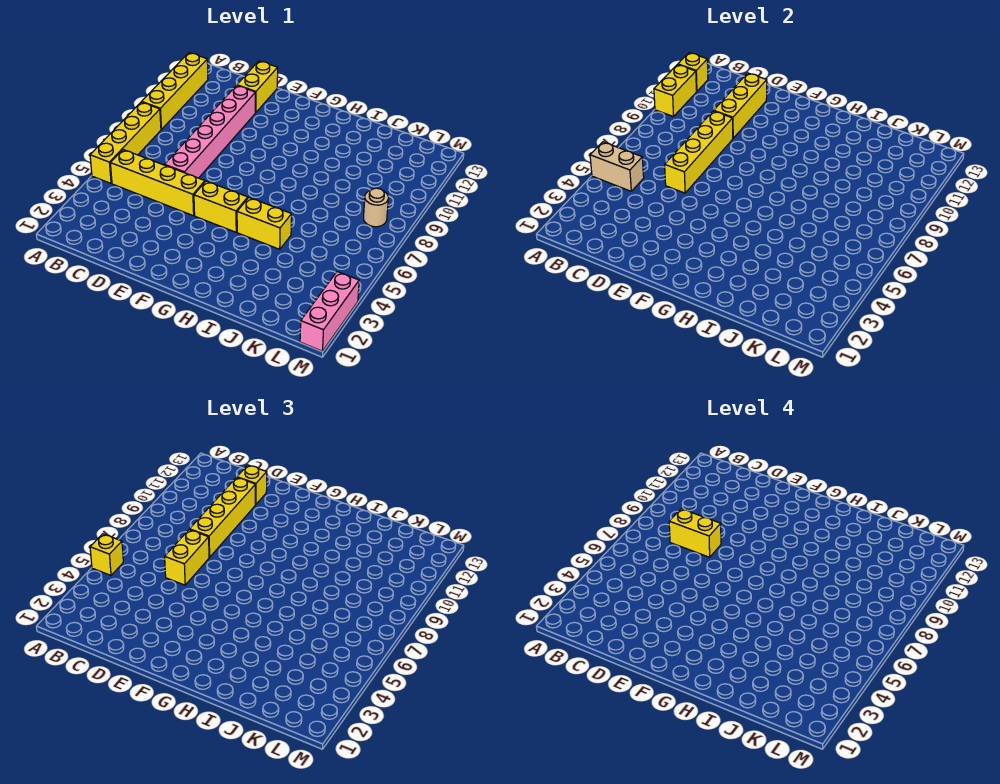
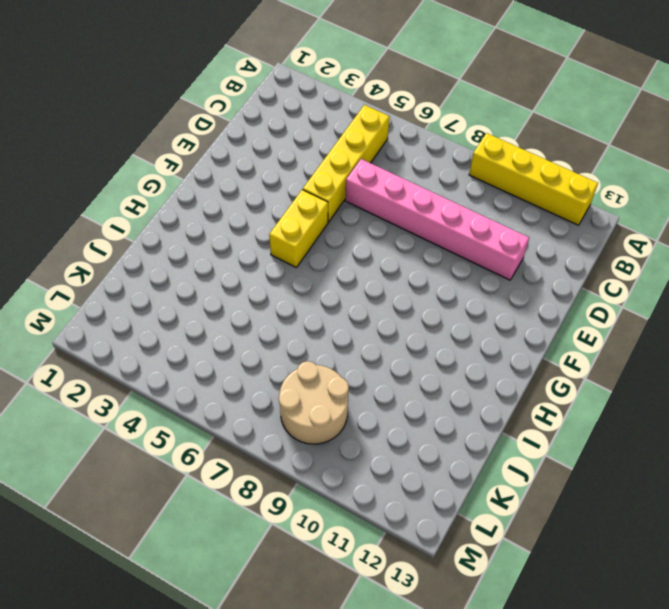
tan 2x2 round brick [279,361,349,444] -> tan 1x1 round brick [364,188,388,227]
none -> yellow 1x4 brick [90,102,161,183]
none -> yellow 1x2 brick [237,61,278,113]
none -> yellow 1x2 brick [237,198,292,249]

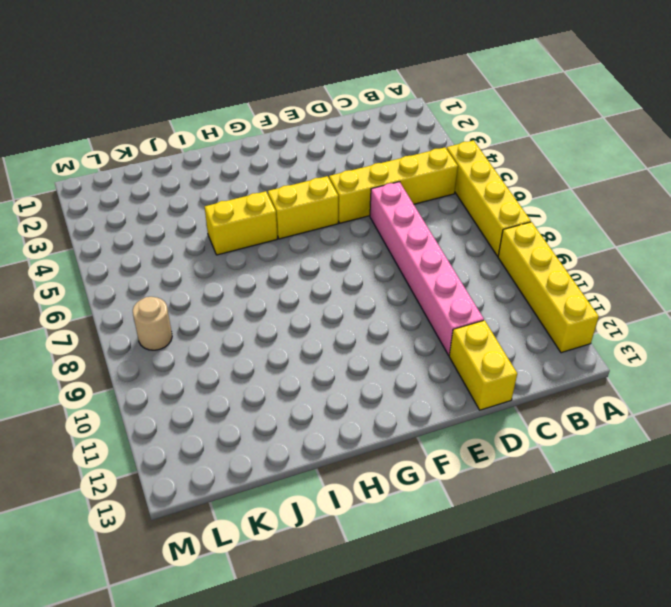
none -> pink 1x3 brick [300,272,359,351]
none -> tan 1x2 brick [590,142,644,191]
none -> yellow 1x2 brick [654,65,696,117]

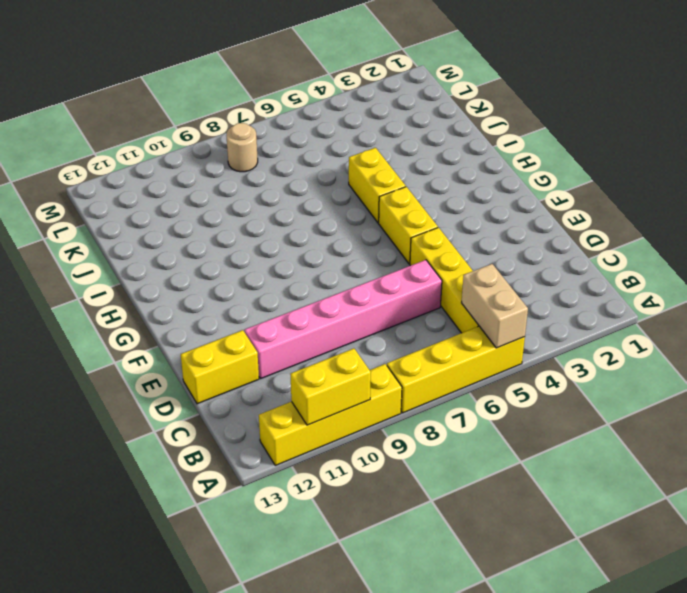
none -> pink 1x3 brick [300,272,359,351]
none -> yellow 1x1 brick [678,53,708,91]
none -> yellow 1x4 brick [665,111,733,193]

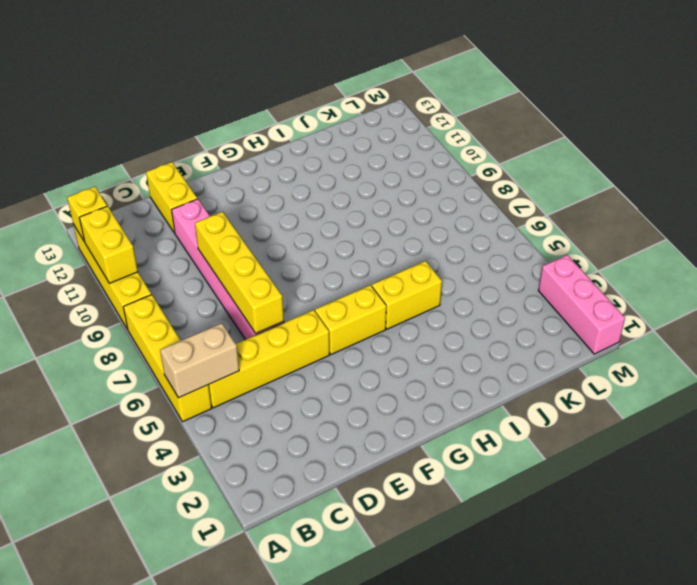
none -> tan 1x1 round brick [364,188,388,227]
none -> yellow 1x3 brick [714,73,767,138]
none -> yellow 1x1 brick [90,534,123,575]

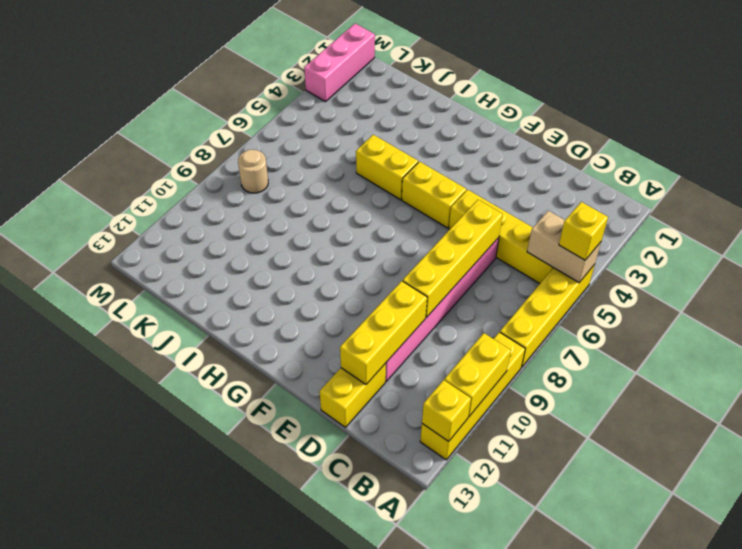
none -> yellow 1x2 brick [165,530,209,585]
none -> yellow 1x4 brick [190,478,255,557]
none -> yellow 1x1 brick [237,465,267,505]

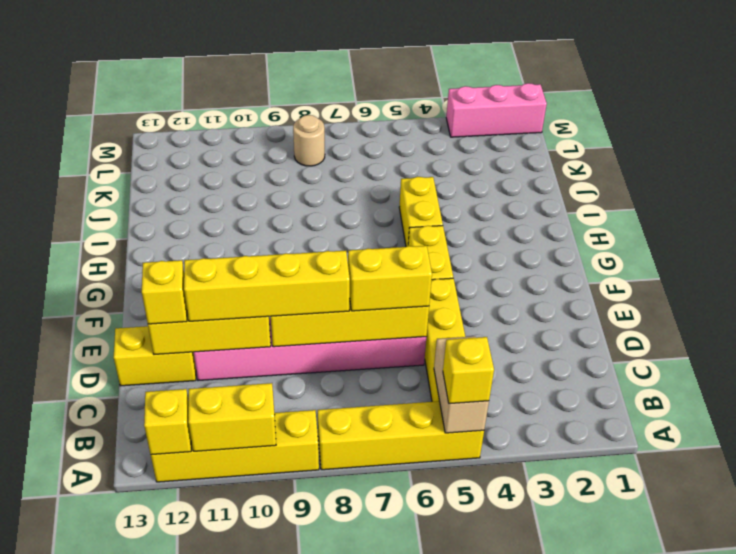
none -> yellow 1x2 brick [669,509,721,557]

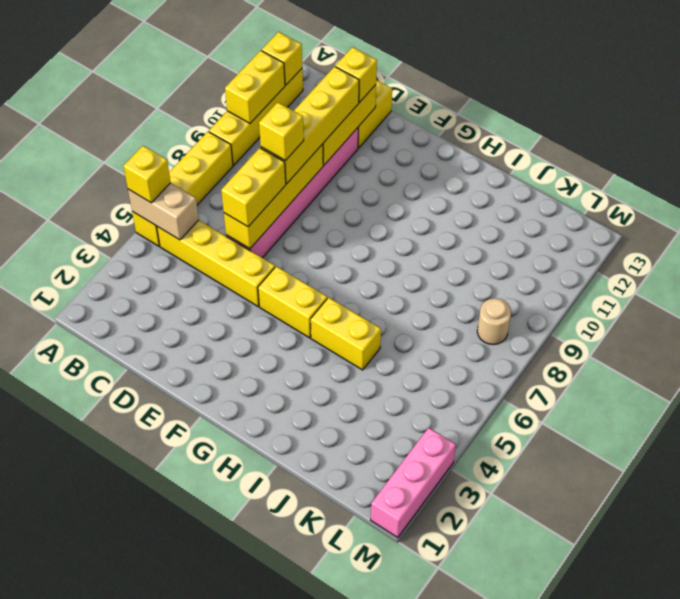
yellow 1x1 brick [259,102,304,161] -> yellow 1x2 brick [669,509,721,557]

